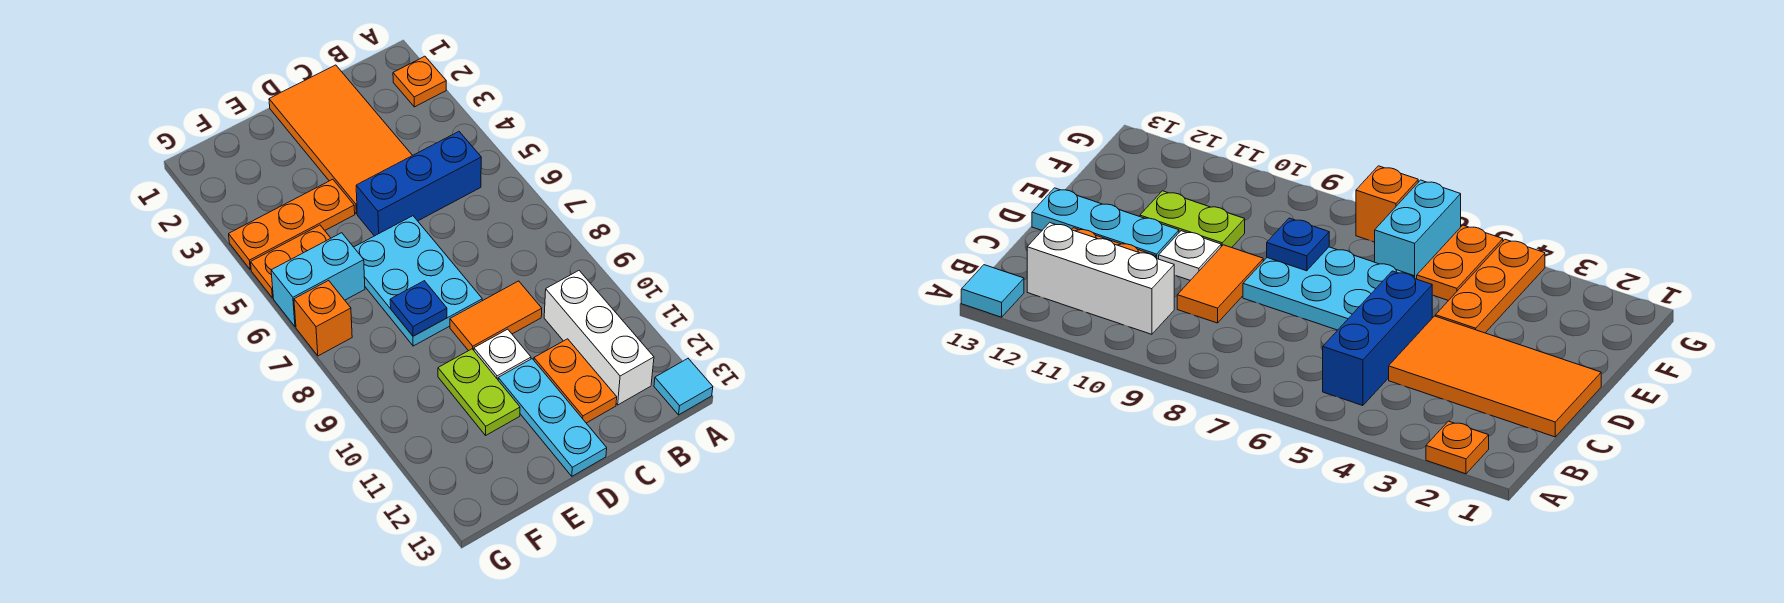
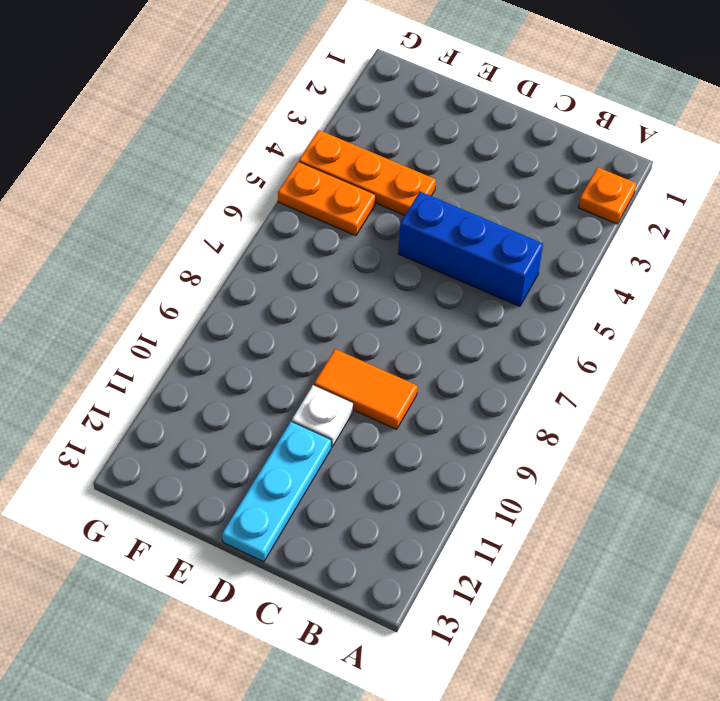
none -> cyan 1x1 tile [654,359,713,415]
none -> white 1x3 brick [544,271,654,405]
none -> orange 2x4 tile [269,65,412,214]

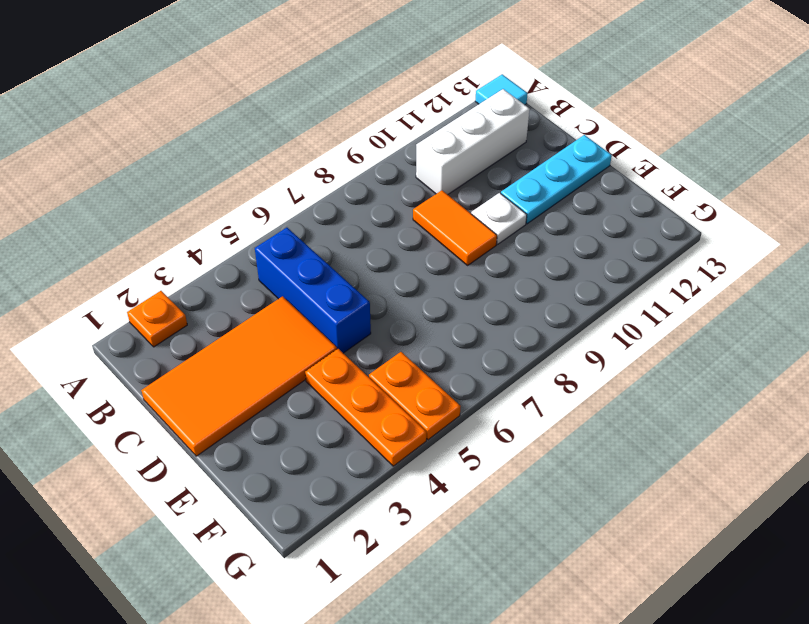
none -> orange 1x2 plate [534,339,617,423]
none -> cyan 2x3 plate [354,216,482,346]
none -> lime 1x2 plate [438,349,520,435]

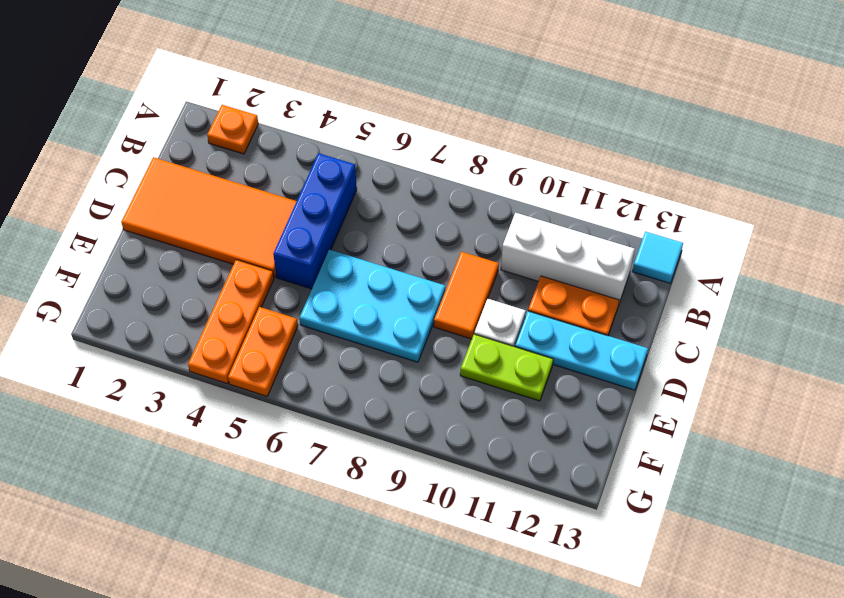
none -> cyan 1x2 brick [271,233,365,327]
none -> orange 1x1 brick [294,280,352,356]
none -> blue 1x1 plate [390,281,447,336]

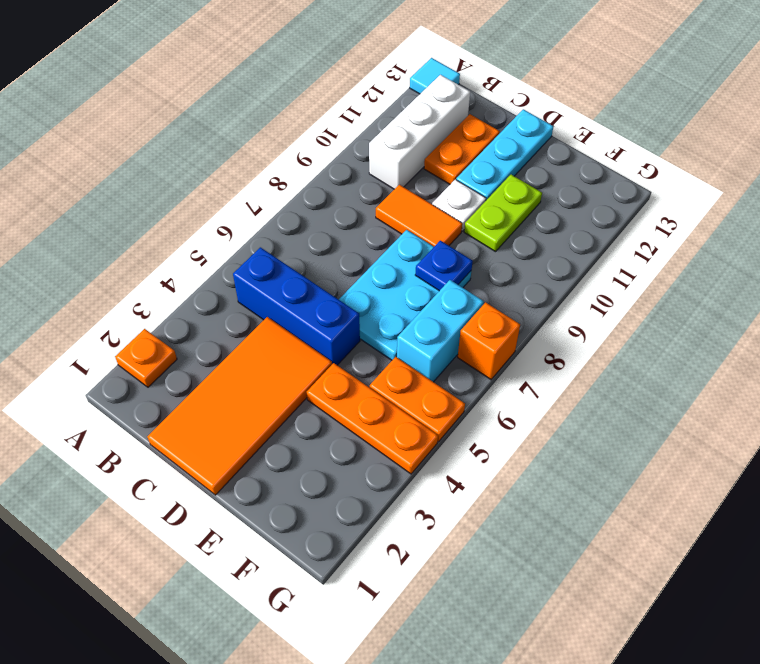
cyan 1x2 brick [397,280,484,382] -> cyan 1x2 brick turned to [271,233,365,327]

